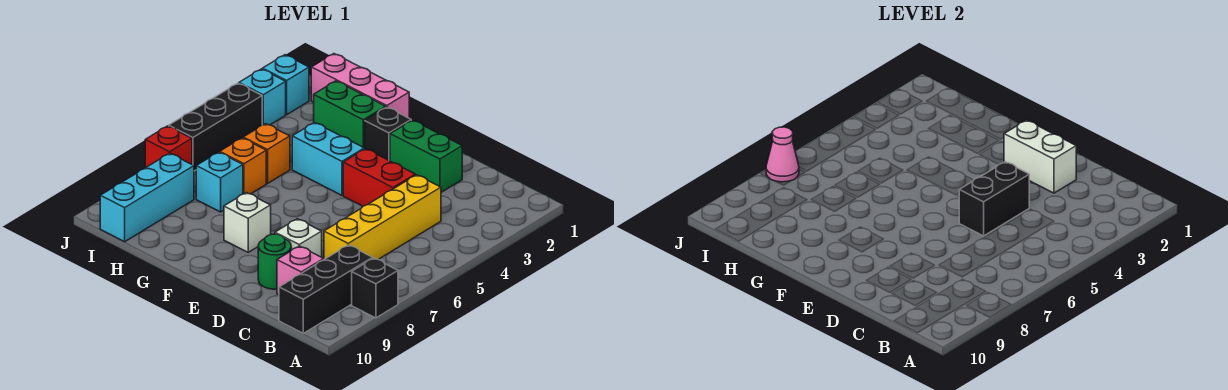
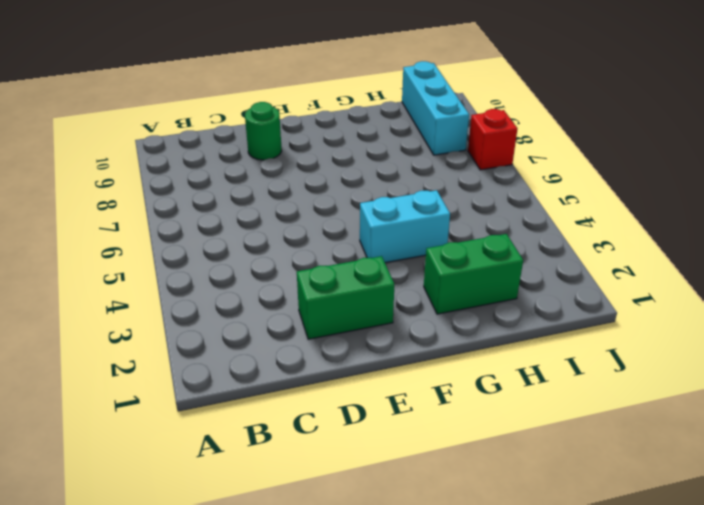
none -> black 1x1 brick [352,258,398,318]
none -> black 1x3 brick [279,245,373,333]
none -> yellow 1x4 brick [324,175,441,259]

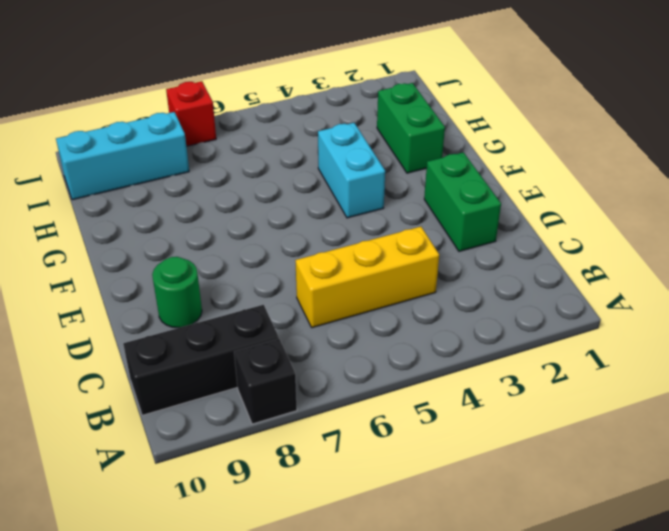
yellow 1x3 brick [295,227,439,328] -> yellow 1x4 brick [324,175,441,259]
none -> pink 1x1 brick [277,246,324,295]
none -> red 1x2 brick [343,149,415,206]
none -> white 1x1 brick [275,219,322,257]

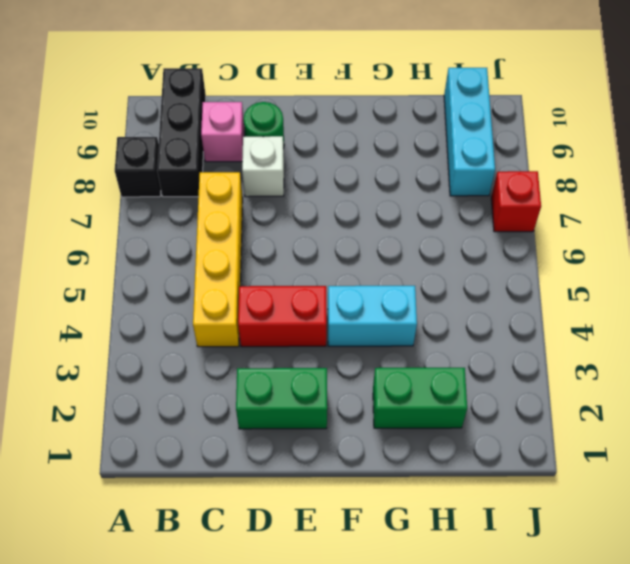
none -> black 1x1 brick [365,107,411,161]
none -> white 1x1 brick [224,193,271,252]
none -> pink 1x3 brick [311,54,409,118]

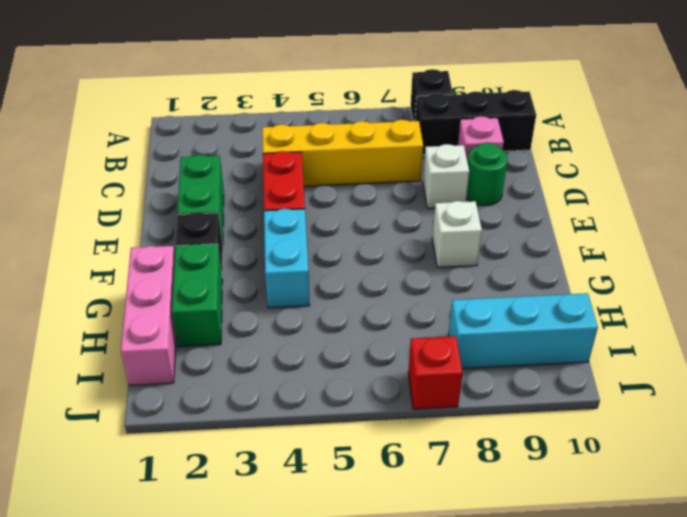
none -> orange 1x1 brick [243,124,290,184]
none -> orange 1x1 brick [220,138,266,194]
none -> cyan 1x1 brick [196,152,243,212]

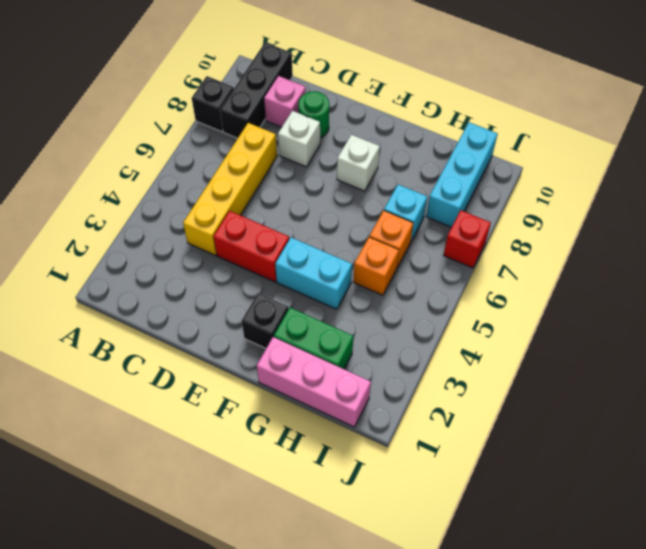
none -> green 1x2 brick [390,120,462,192]
none -> cyan 1x1 brick [263,55,309,114]
none -> cyan 1x1 brick [239,69,286,125]

